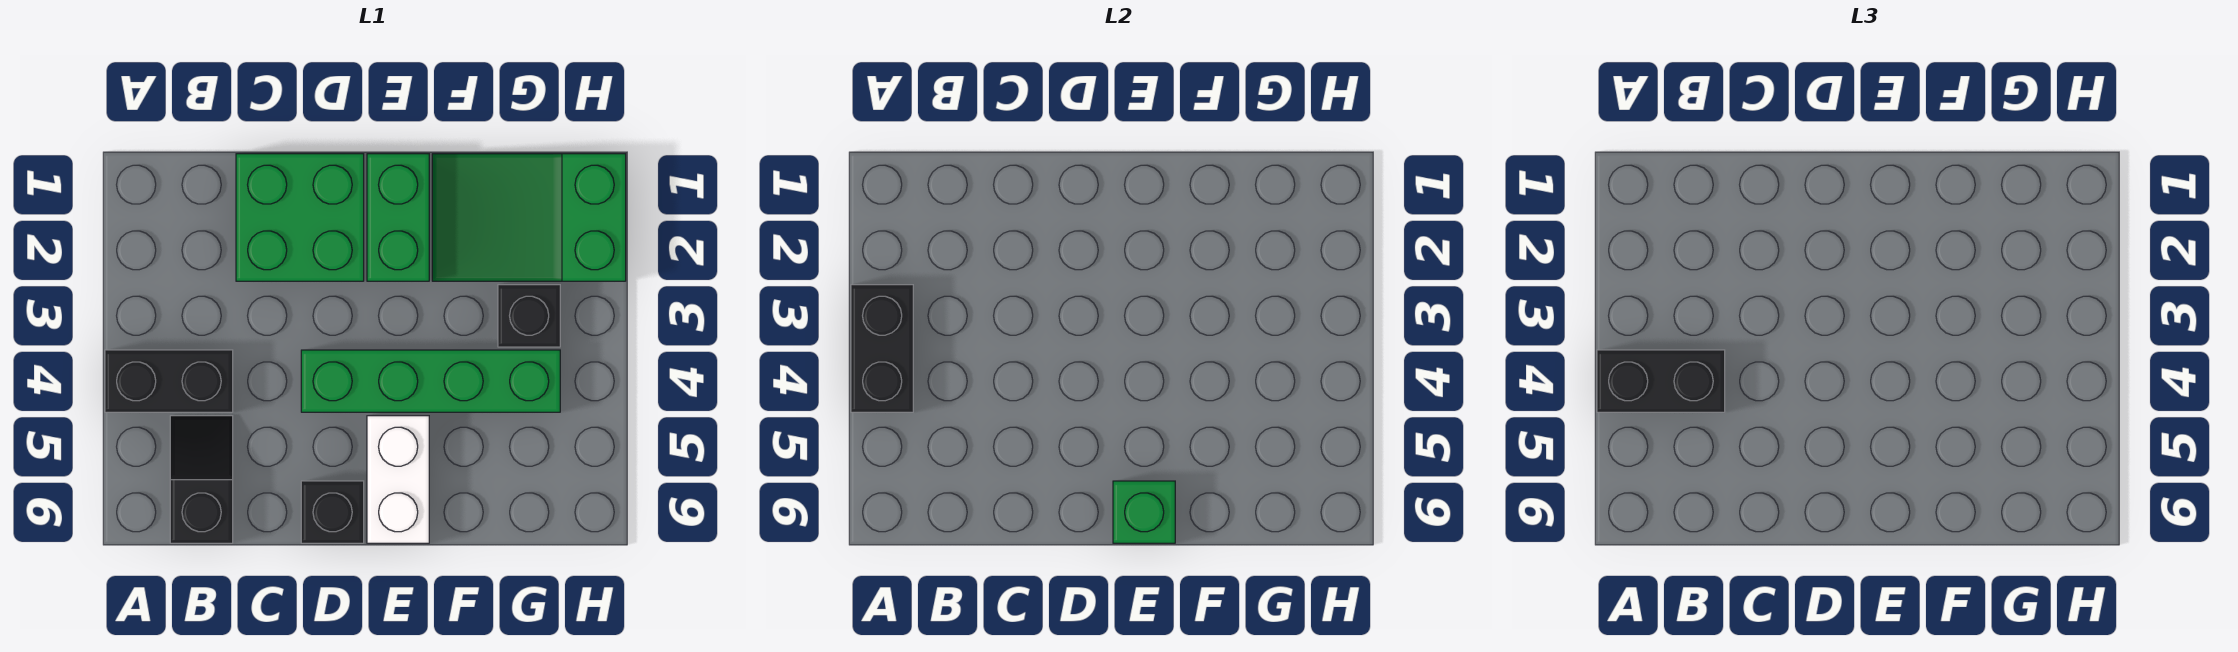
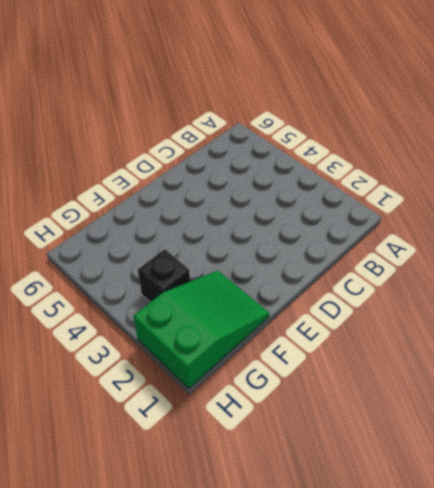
none -> black 1x2 brick [105,350,233,412]
none -> black 1x2 slope [170,416,233,543]
none -> green 2x2 brick [236,154,364,281]

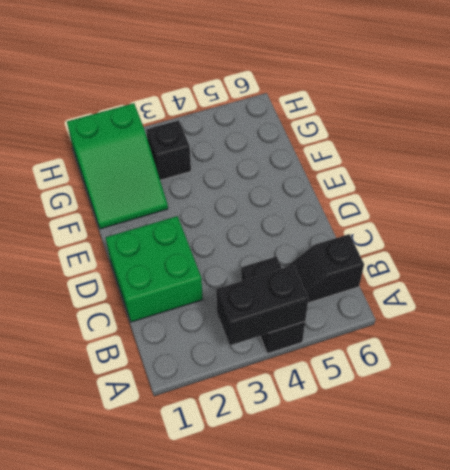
none -> green 1x4 brick [301,350,560,412]
none -> black 1x1 brick [301,481,364,543]
none -> green 1x2 brick [367,154,429,281]

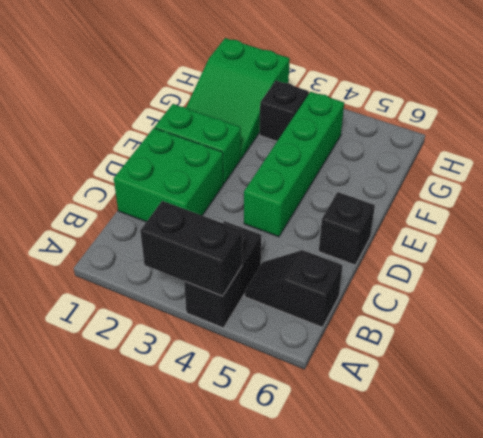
none -> white 1x2 brick [367,416,429,543]
none -> green 1x1 brick [1113,481,1175,543]
none -> black 1x2 brick [1597,350,1725,412]

